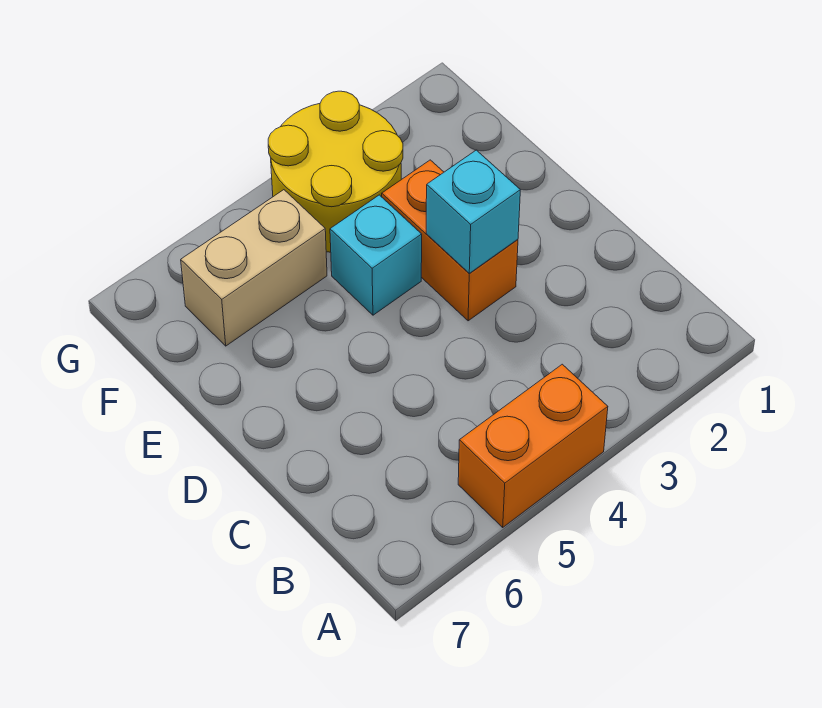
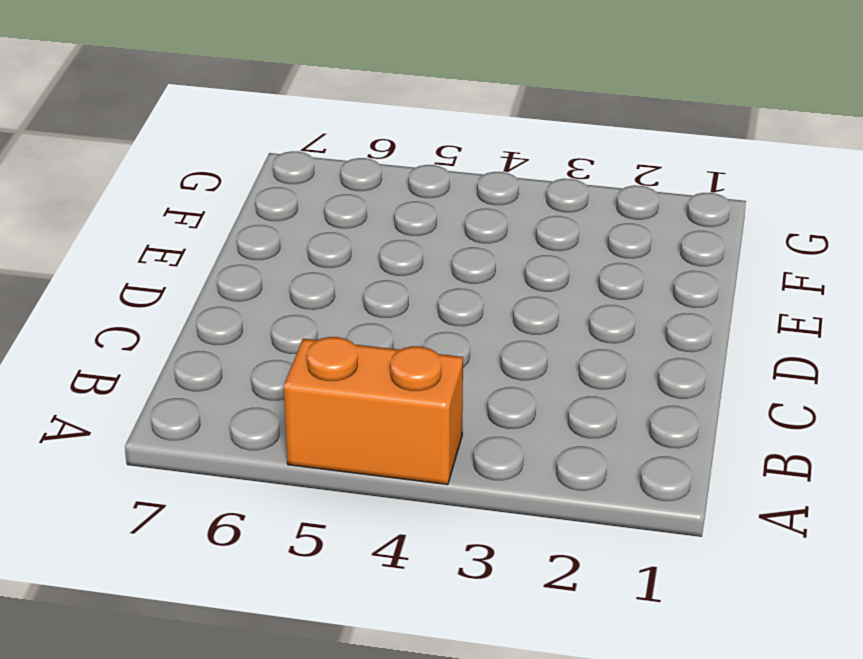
none -> orange 1x2 brick [382,160,518,321]
none -> cyan 1x1 brick [330,195,422,315]

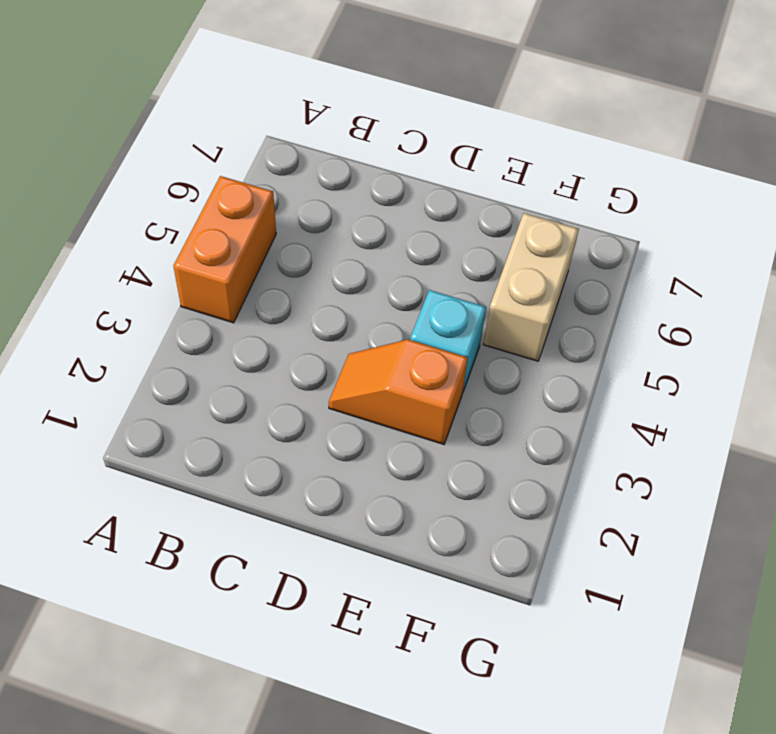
orange 1x2 slope [329,340,468,444] -> orange 1x2 brick [382,160,518,321]
none -> yellow 2x2 round brick [268,91,403,252]
none -> cyan 1x1 brick [426,150,520,273]

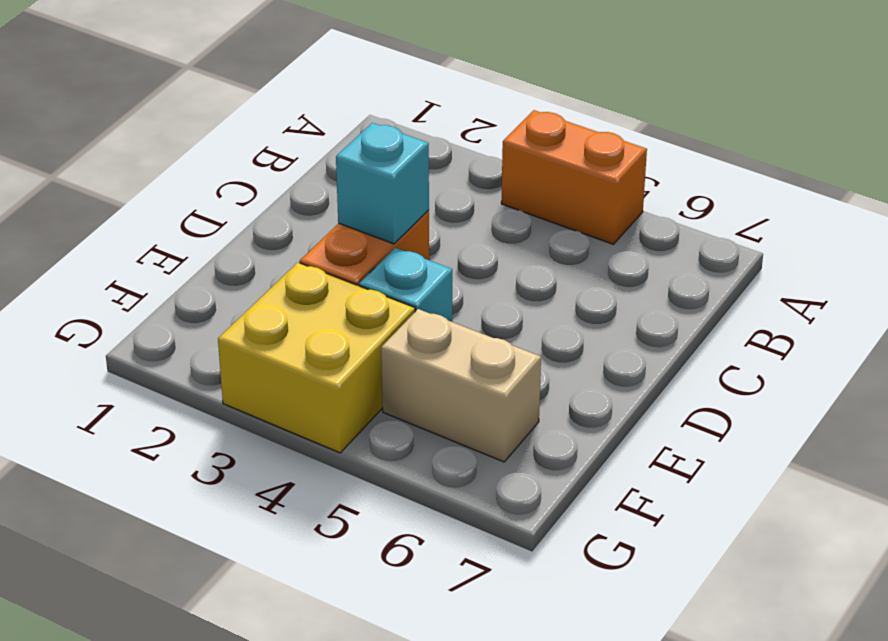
yellow 2x2 brick [218,263,415,453] -> yellow 2x2 round brick [268,91,403,252]

